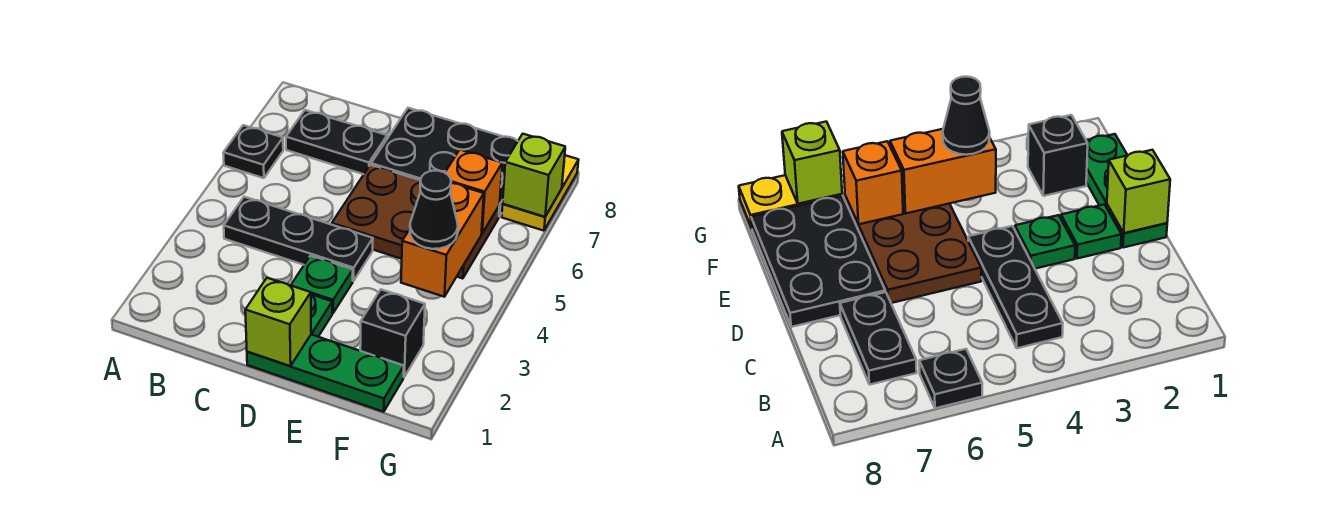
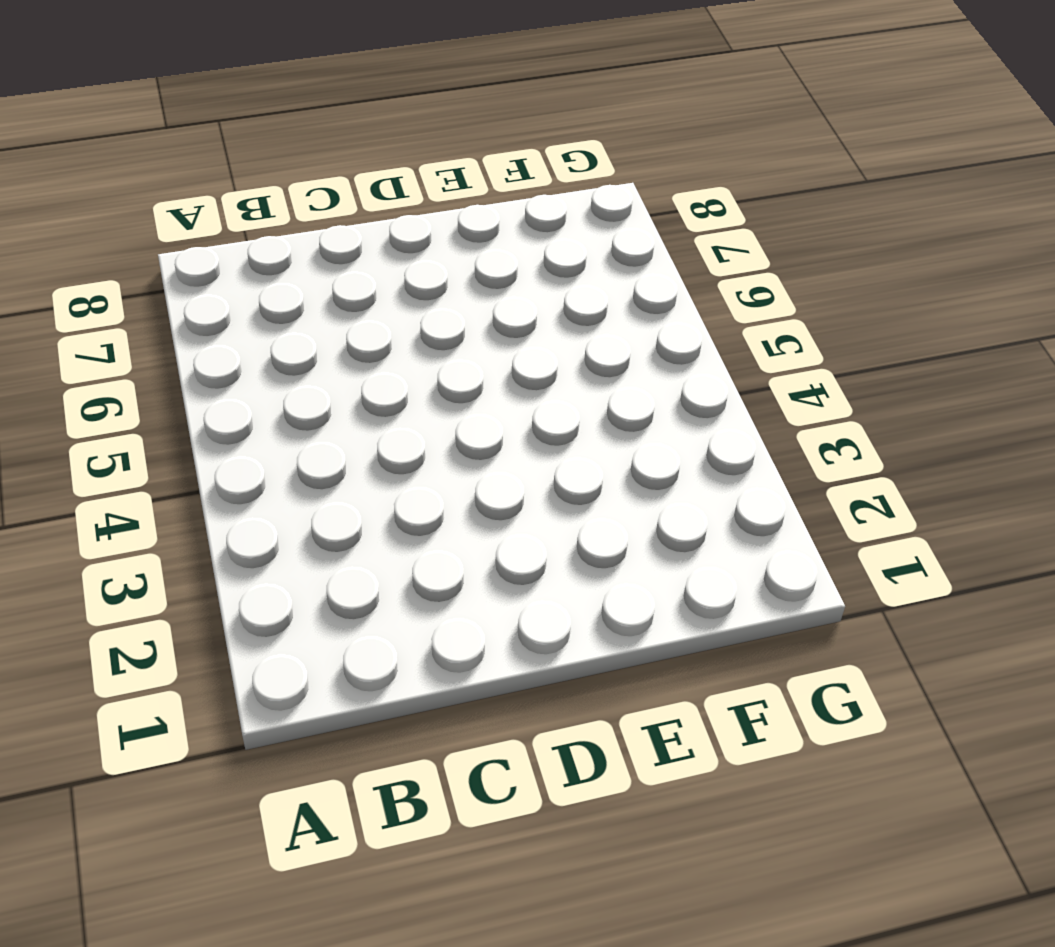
none -> black 1x1 plate [223,125,283,178]
none -> black 1x3 plate [224,197,373,281]
none -> black 1x2 plate [286,110,387,174]

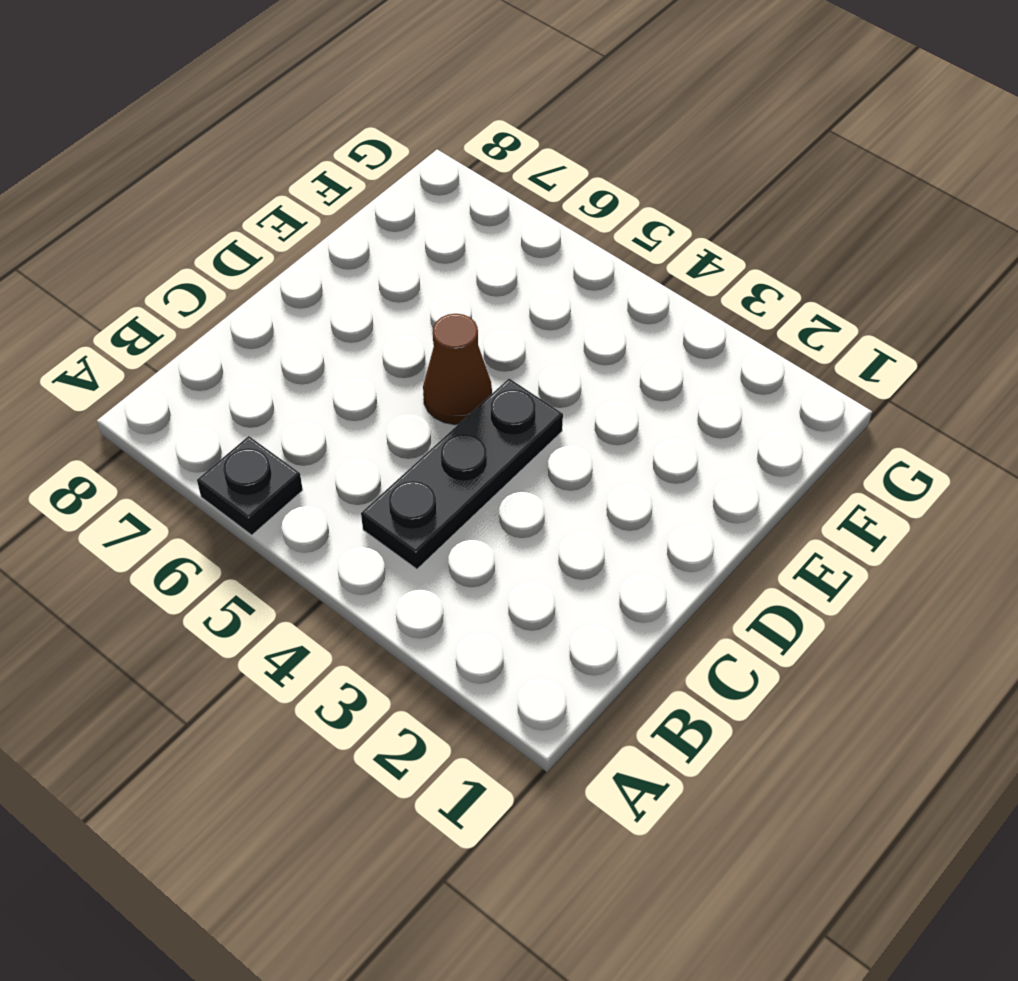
brown 1x1 cone [423,314,492,425] -> brown 2x3 plate [332,165,500,279]
none -> black 1x2 plate [286,110,387,174]
none -> green 1x3 plate [247,335,404,412]
none -> green 1x1 plate [311,295,332,337]

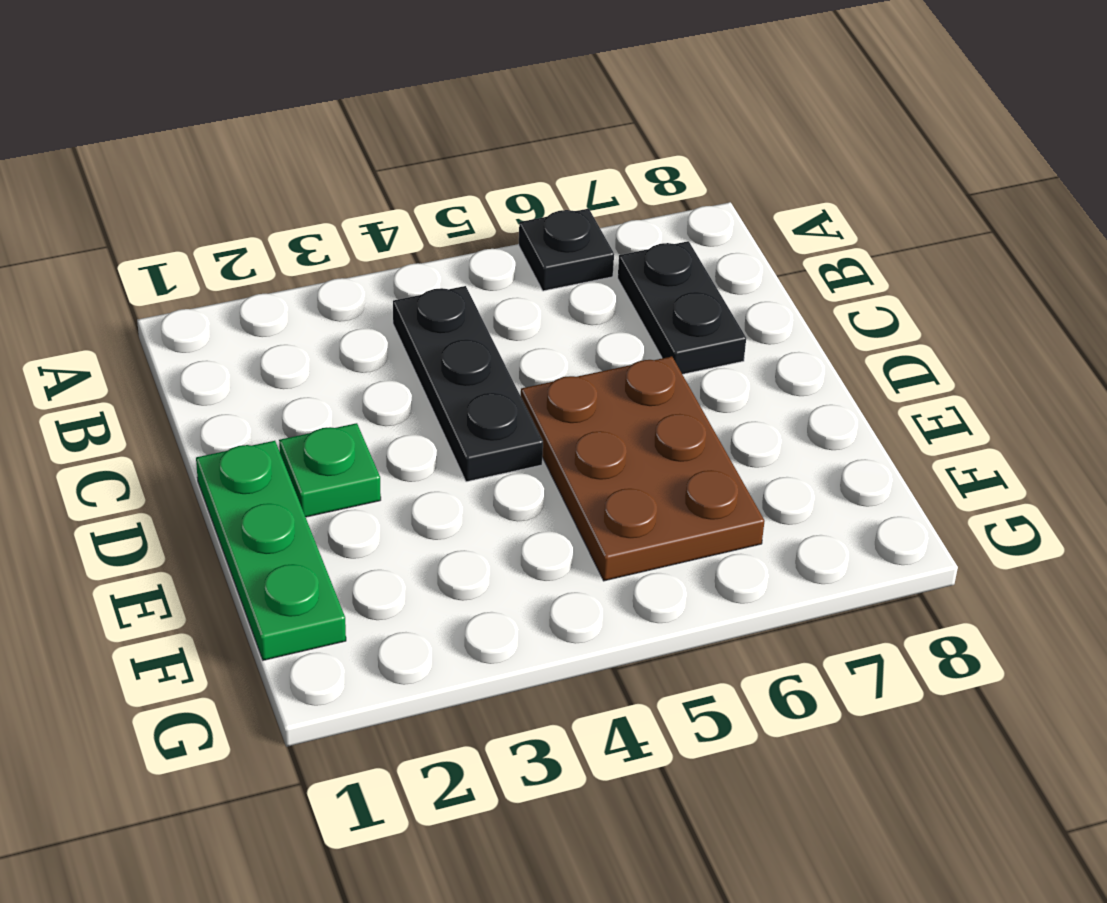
none -> green 1x1 plate [291,256,353,313]
none -> black 2x3 plate [371,108,518,217]
none -> black 1x1 brick [360,290,425,377]

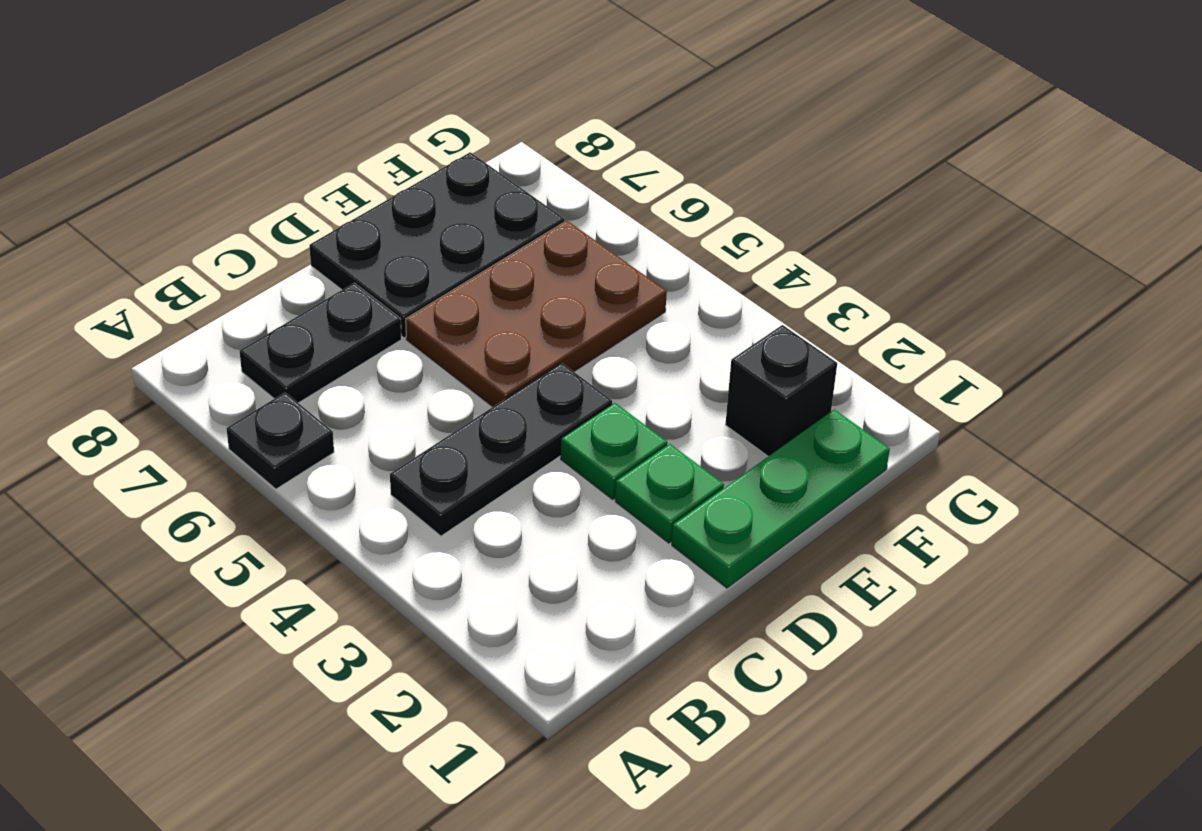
none -> yellow 1x2 plate [502,155,579,231]
none -> lime 1x1 brick [245,278,311,366]
none -> orange 1x2 brick [401,183,484,297]

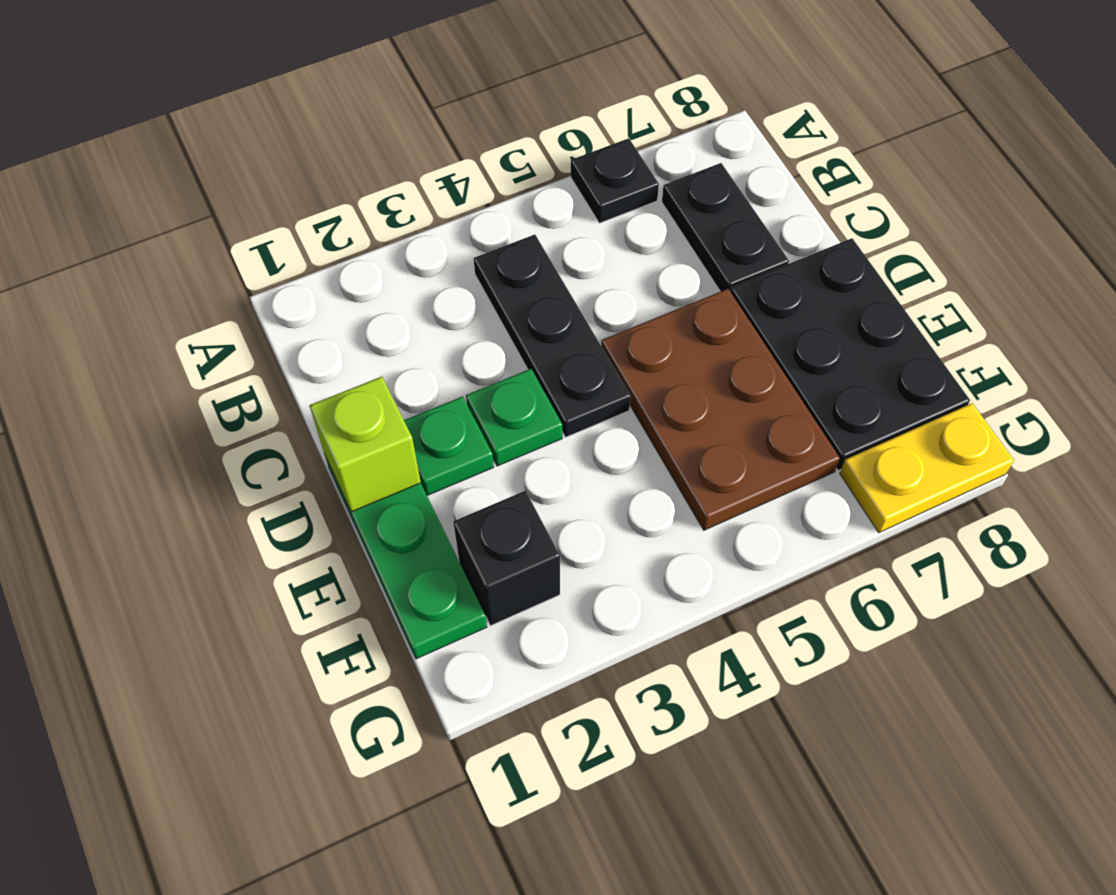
none -> orange 1x2 brick [401,183,484,297]
none -> orange 1x1 brick [445,150,502,233]
none -> lime 1x1 brick [503,134,565,217]

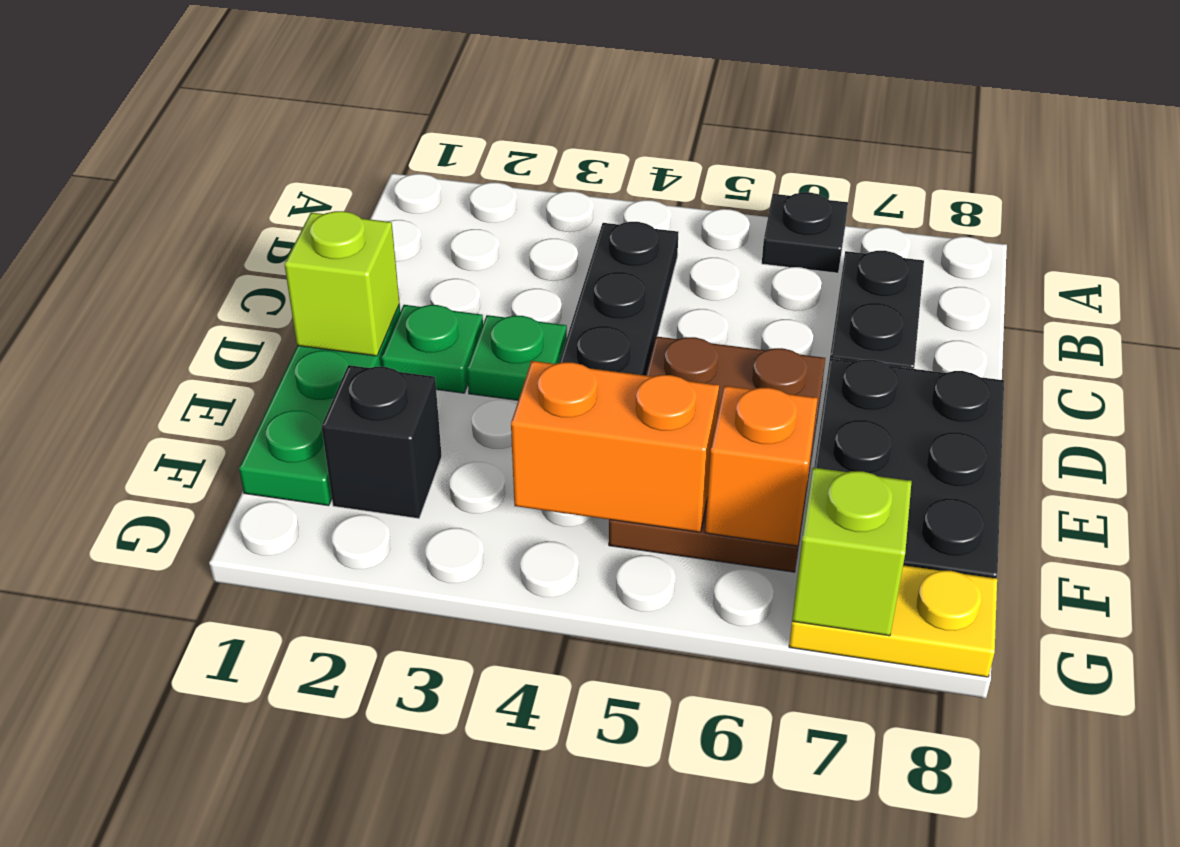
none -> black 1x1 cone [410,171,458,249]

